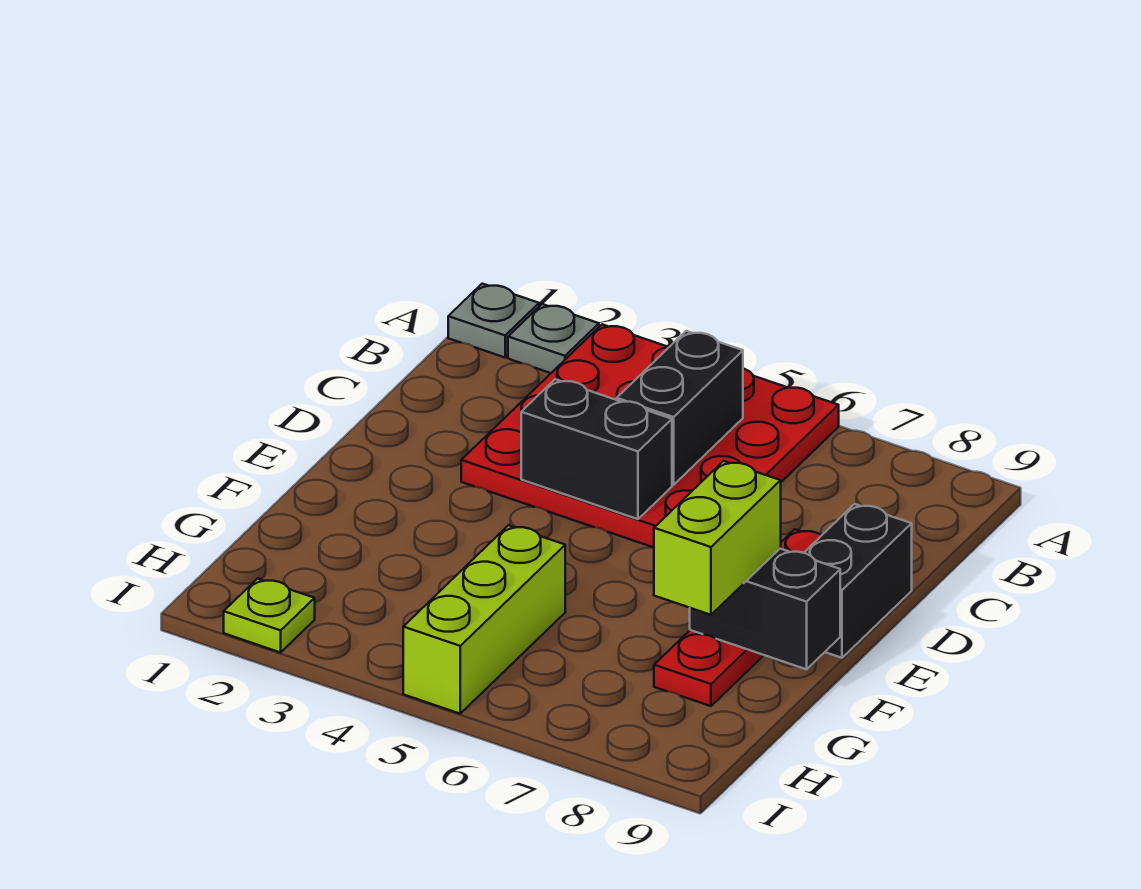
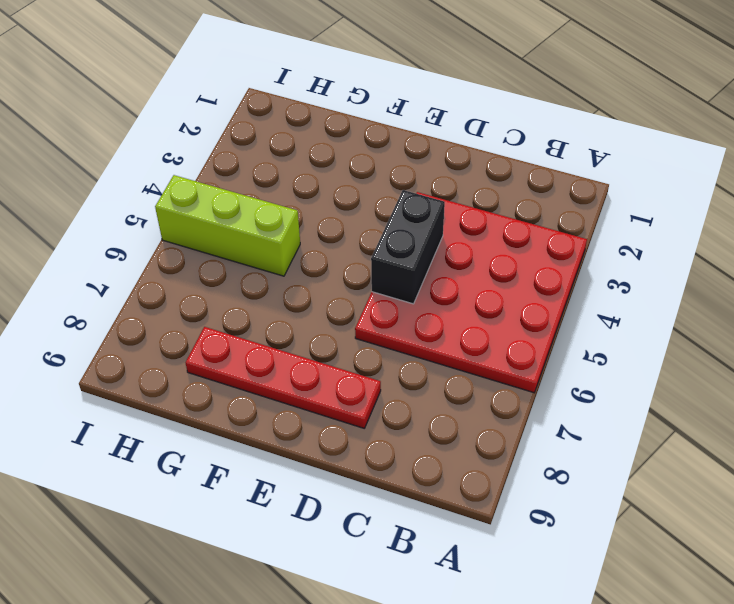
none -> grey 1x1 plate [448,284,539,357]
none -> grey 1x1 plate [508,304,599,373]

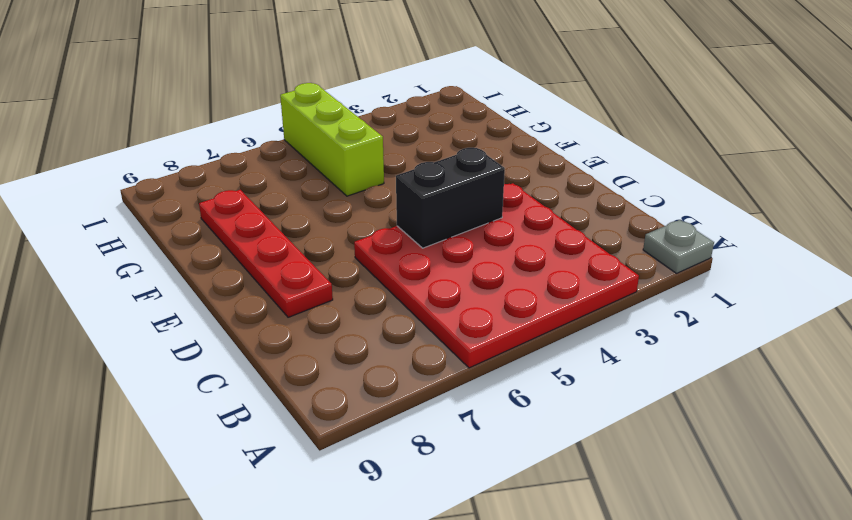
none -> grey 1x1 plate [508,304,599,373]
none -> black 1x2 brick [804,504,912,658]

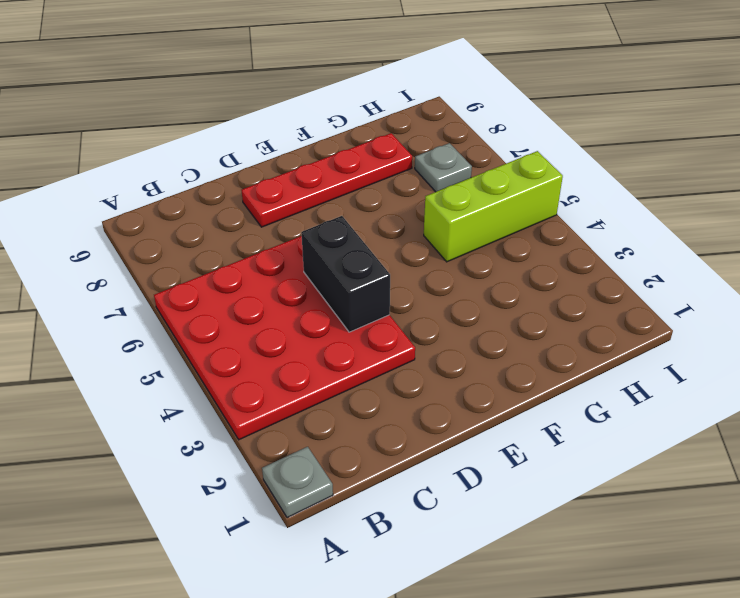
grey 1x1 plate [415,143,472,192] -> grey 1x1 plate moved to [508,304,599,373]
none -> black 1x2 brick [804,504,912,658]
none -> lime 1x1 plate [224,579,315,653]

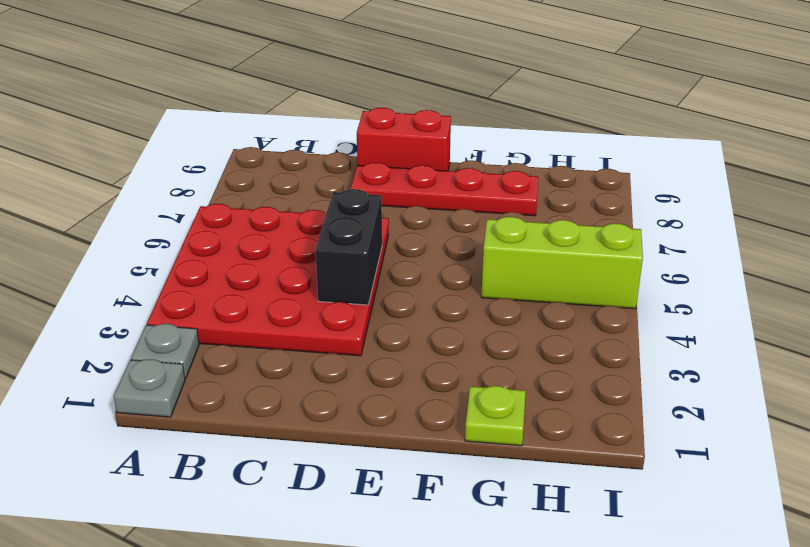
red 1x2 brick [357,108,451,171] -> black 1x2 brick [804,504,912,658]
lime 1x1 plate [465,386,526,446] -> lime 1x1 plate moved to [224,579,315,653]
none -> black 1x2 brick [617,331,743,485]
none -> black 1x2 brick [690,549,840,669]

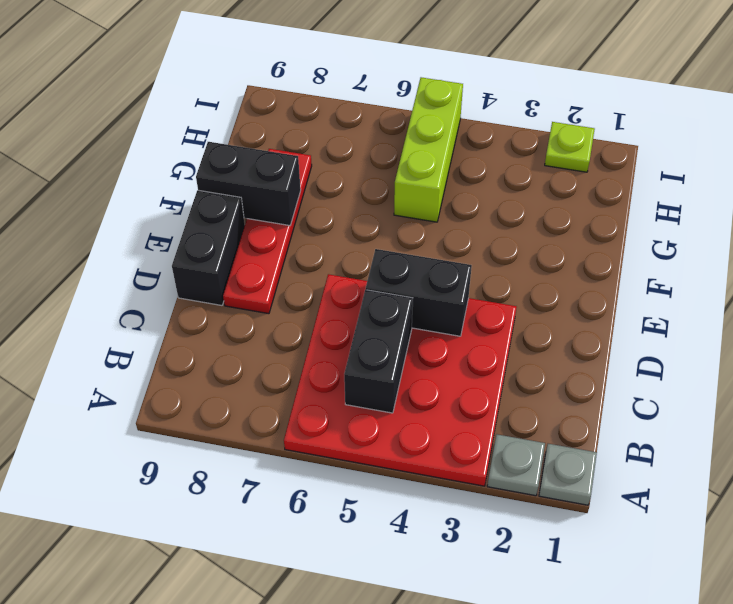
none -> lime 1x2 brick [654,461,781,615]

